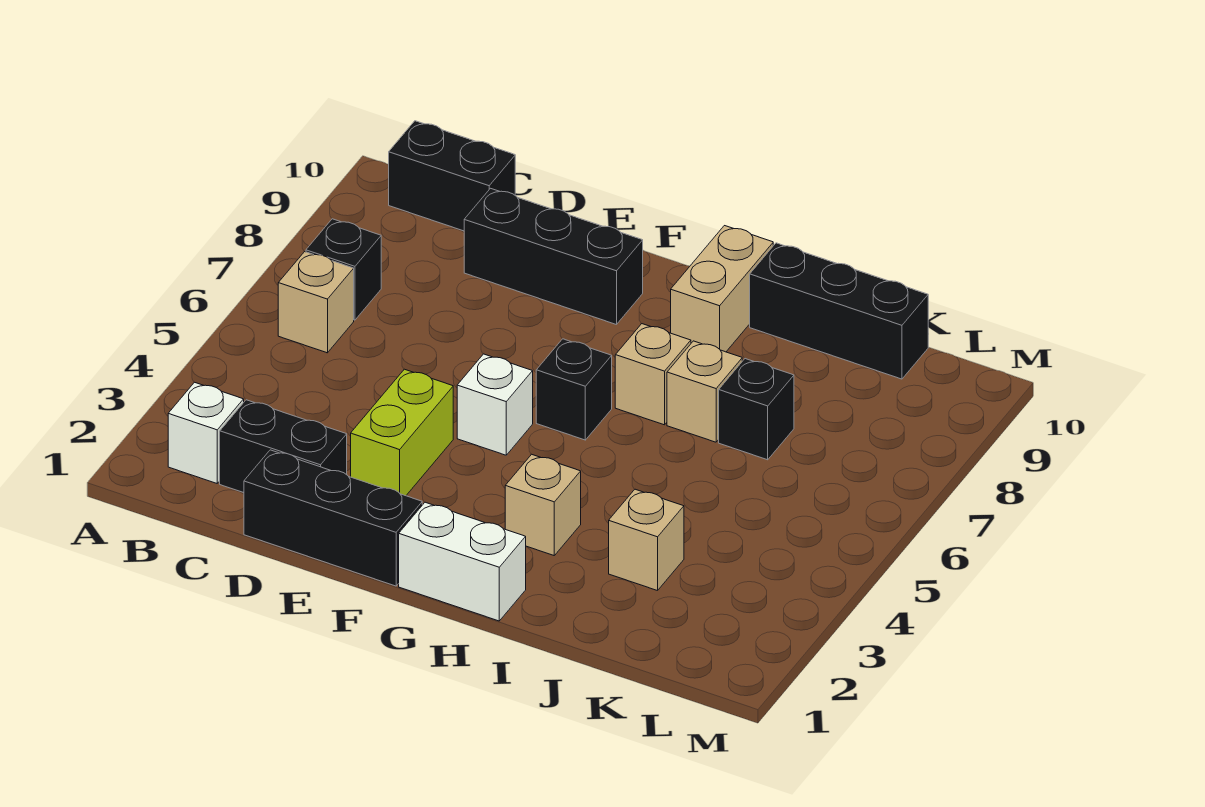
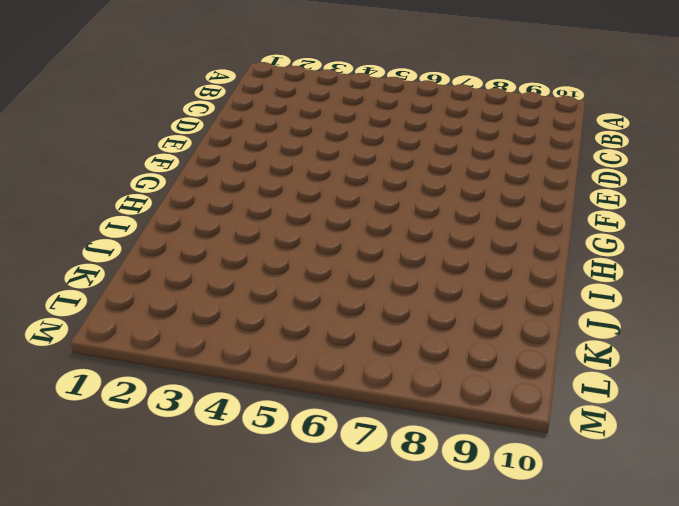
none -> white 1x1 brick [168,382,244,483]
none -> tan 1x1 brick [278,252,354,353]
none -> black 1x1 brick [306,219,381,320]

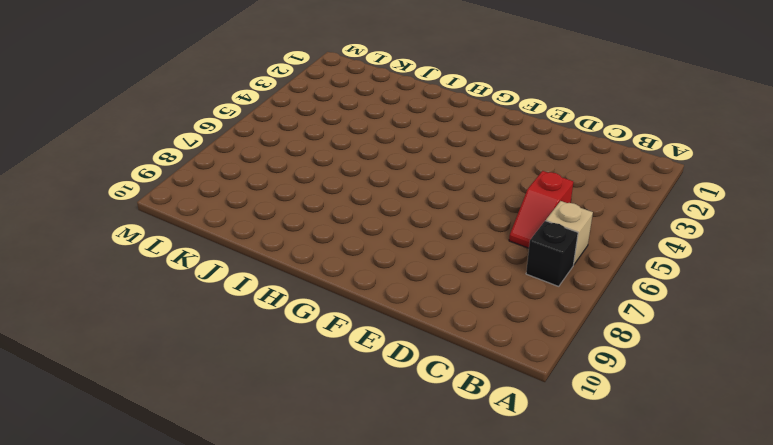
red 1x2 slope [509,171,573,248] -> none
none -> white 1x1 brick [168,382,244,483]
none -> black 1x2 brick [389,121,515,231]
none -> black 1x2 brick [220,400,347,493]

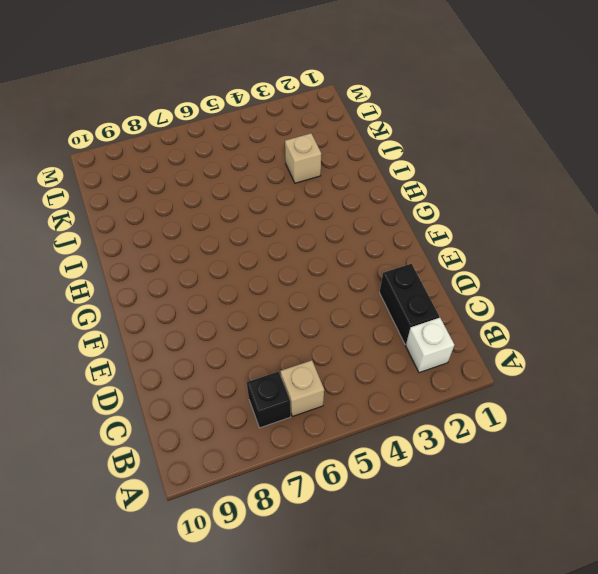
none -> black 1x2 brick [389,121,515,231]
none -> black 1x3 brick [244,450,422,586]
none -> black 1x3 brick [464,188,643,325]

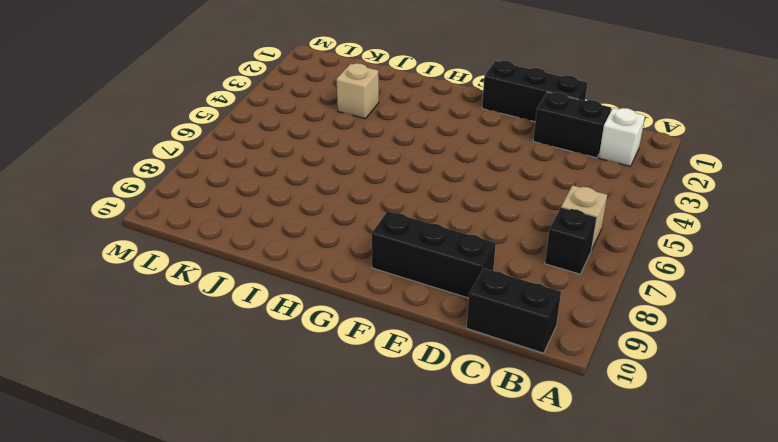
none -> lime 1x2 brick [351,369,453,496]
none -> white 1x1 brick [457,354,533,455]
none -> white 1x2 brick [399,502,526,621]

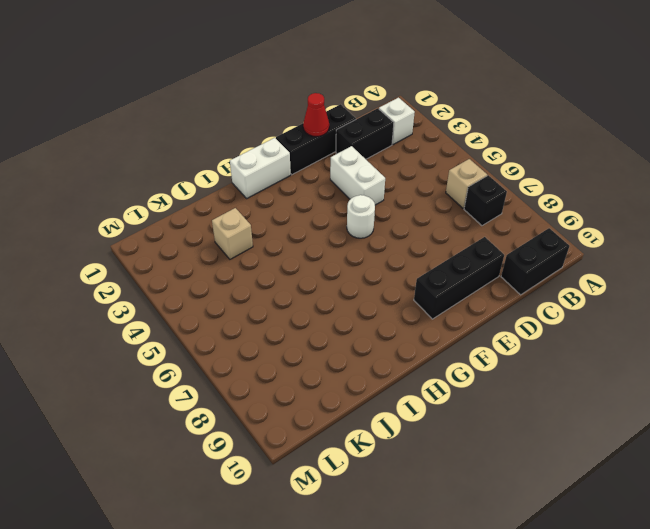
red 1x1 cone [303,93,329,137] -> none
white 1x2 brick [330,146,385,205] -> lime 1x2 brick [351,369,453,496]
white 1x1 round brick [347,195,375,238] -> white 1x1 brick [457,354,533,455]
none -> black 1x1 brick [536,339,612,440]
none -> tan 1x1 brick [505,454,581,555]
none -> tan 1x1 brick [615,324,691,425]

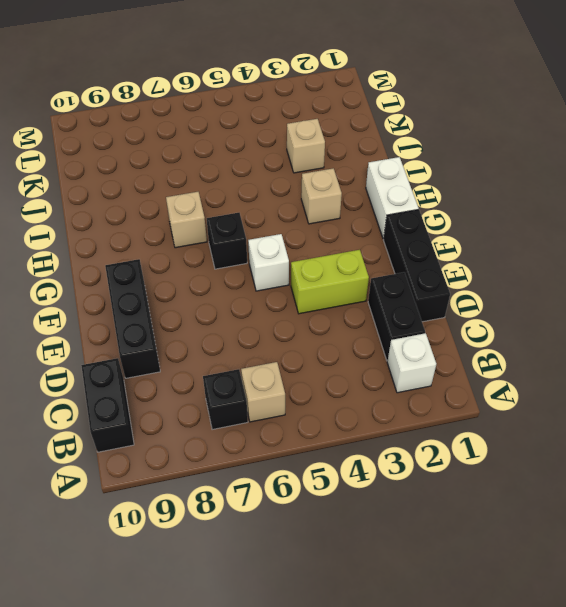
none -> tan 1x2 brick [671,226,773,352]
none -> tan 1x1 brick [667,341,742,442]
none -> black 1x3 brick [750,243,928,379]

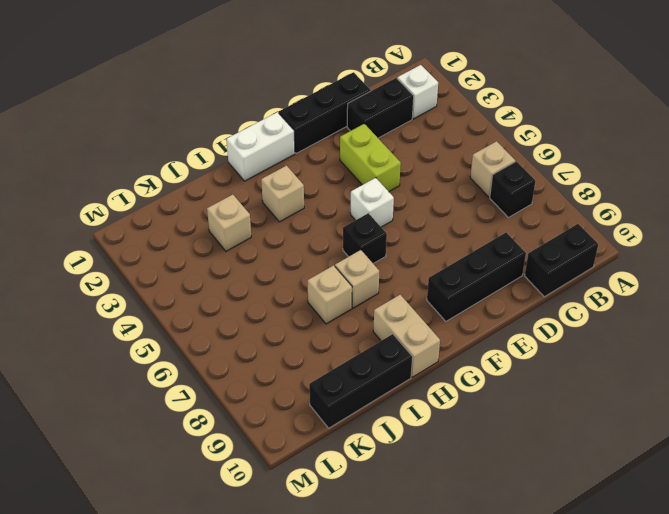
none -> black 1x1 brick [719,359,794,460]

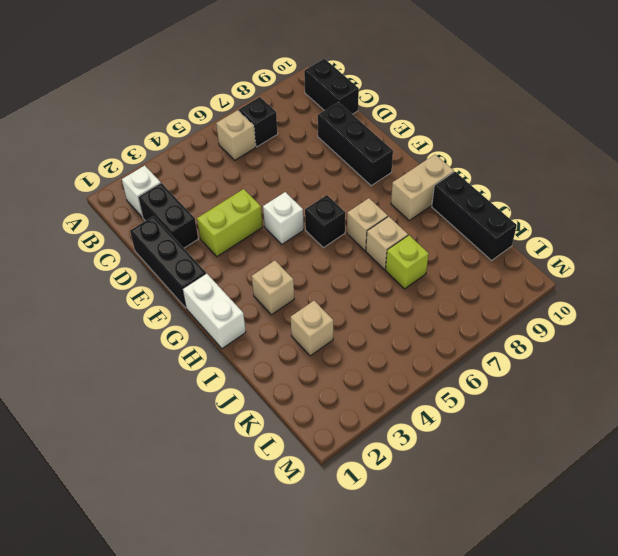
lime 1x1 brick [386,235,429,289] -> black 1x1 brick [719,359,794,460]

